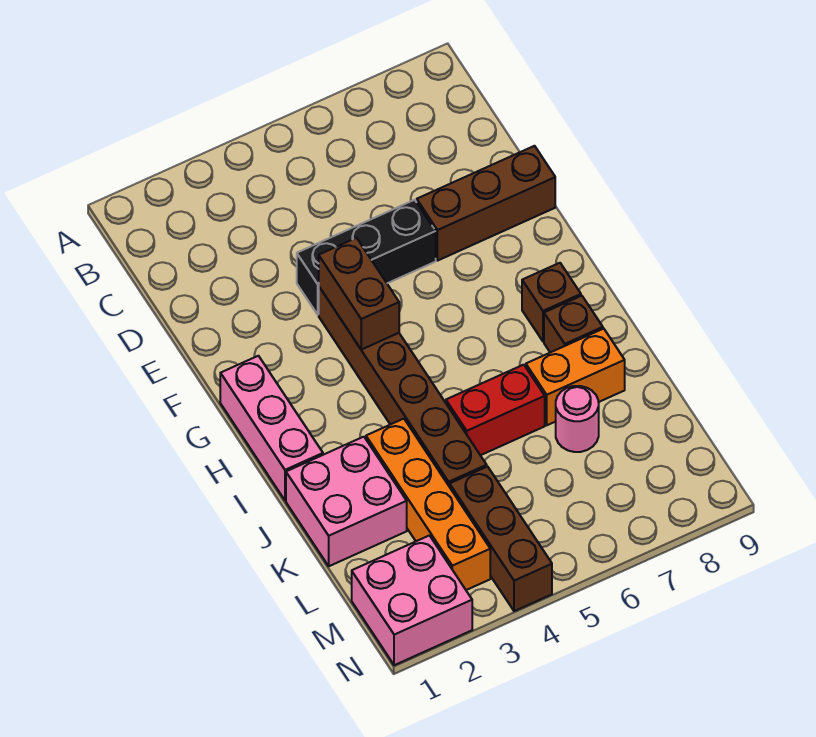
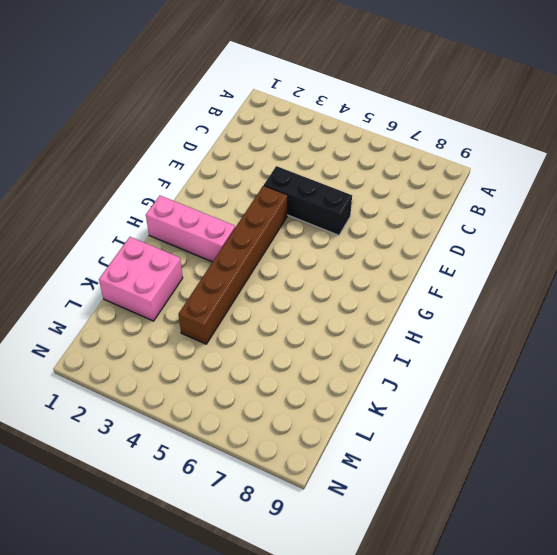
pink 1x3 brick [146,196,235,262] -> pink 1x3 brick turned to [220,356,323,500]
none -> brown 1x3 brick [417,146,555,261]
none -> brown 1x1 brick [522,263,581,341]
none -> brown 1x1 brick [544,296,603,352]

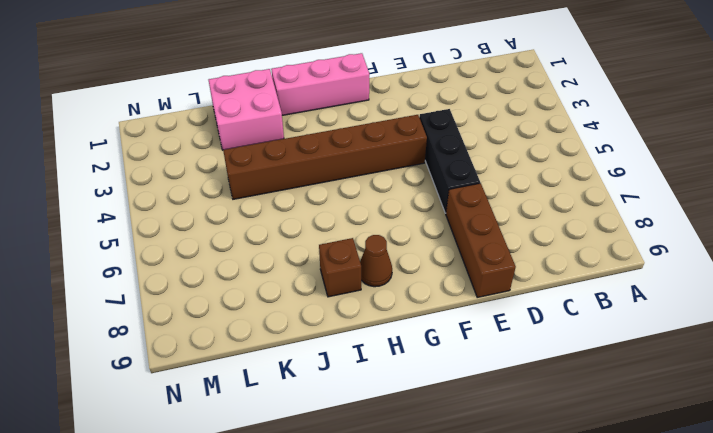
brown 1x1 cone [360,235,392,287] -> brown 1x1 brick [522,263,581,341]
none -> orange 1x4 brick [366,419,490,590]
none -> red 1x2 brick [446,365,545,455]
none -> orange 1x2 brick [526,329,625,425]

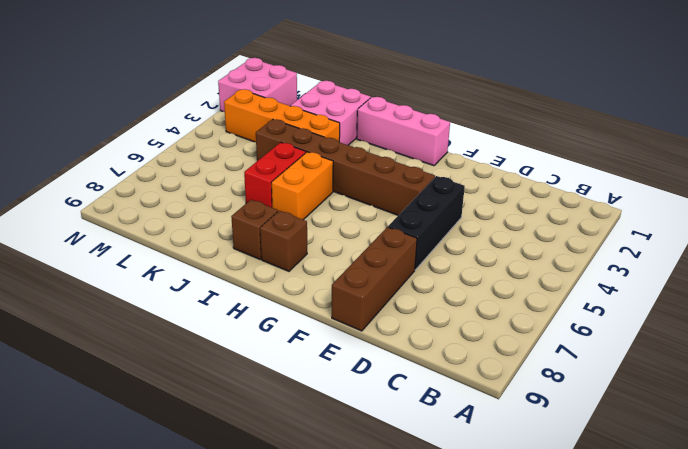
orange 1x2 brick [271,152,333,220] -> orange 1x2 brick moved to [526,329,625,425]
none -> pink 1x1 round brick [556,386,599,452]
none -> brown 1x3 brick [450,467,552,611]
none -> brown 1x2 brick [319,238,399,350]

